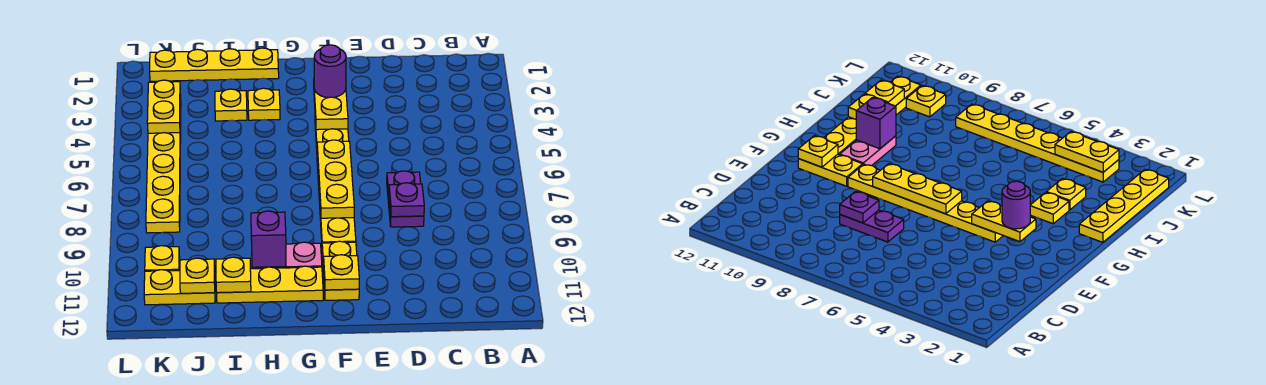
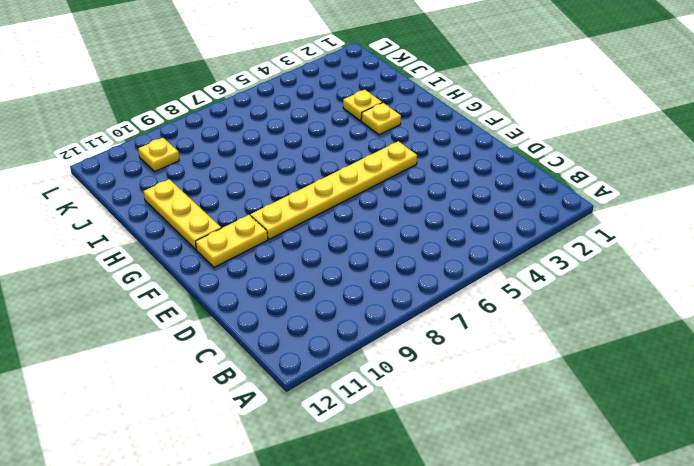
none -> purple 1x2 plate [387,171,424,227]
none -> pink 1x2 plate [252,242,322,269]
none -> yellow 1x4 plate [150,48,279,81]

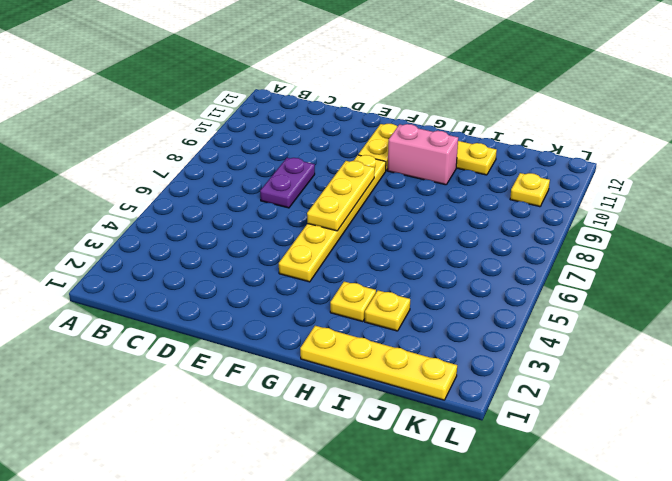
pink 1x2 brick [388,124,458,185] -> pink 1x2 plate [252,242,322,269]
none -> yellow 1x2 plate [144,270,215,305]
none -> yellow 1x6 plate [146,94,181,233]
none -> purple 1x1 plate [389,183,424,217]

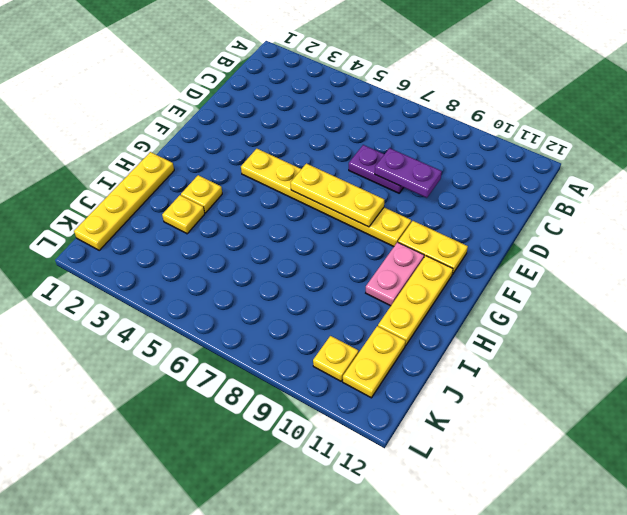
purple 1x2 plate [375,148,442,198] -> purple 1x1 plate [389,183,424,217]
none -> yellow 1x6 plate [146,94,181,233]
none -> yellow 1x2 plate [314,89,348,130]
none -> yellow 1x1 plate [324,255,359,290]

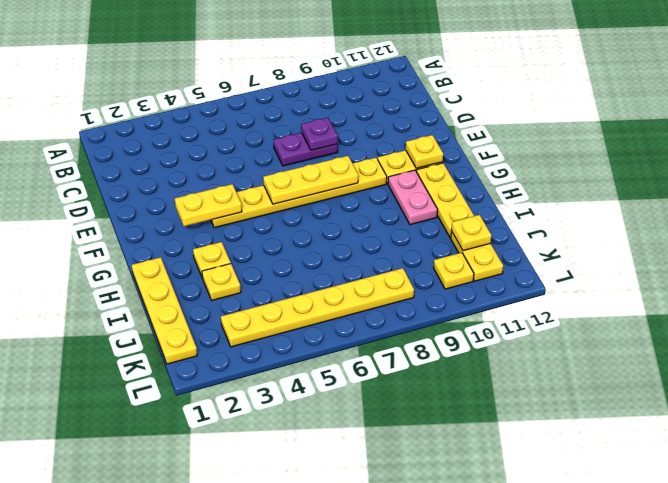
none -> purple 1x1 brick [251,211,286,267]
none -> yellow 1x1 plate [216,257,251,293]
none -> yellow 1x2 plate [147,80,180,133]

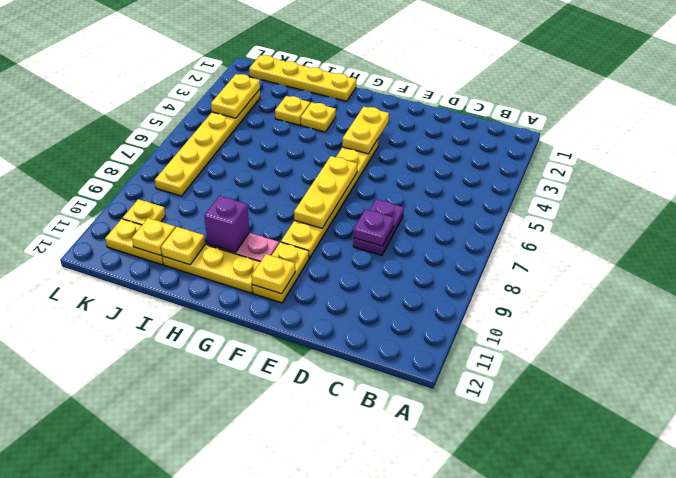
none -> purple 1x1 round brick [314,45,346,98]

